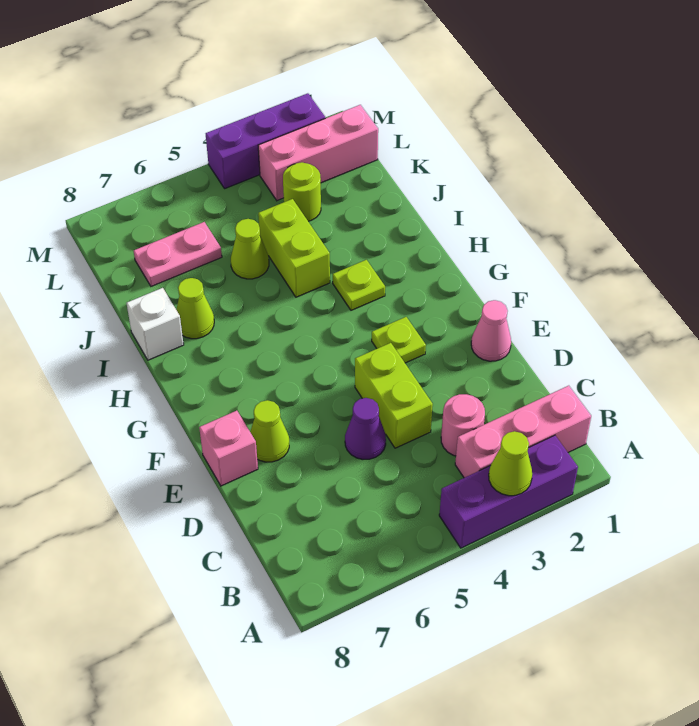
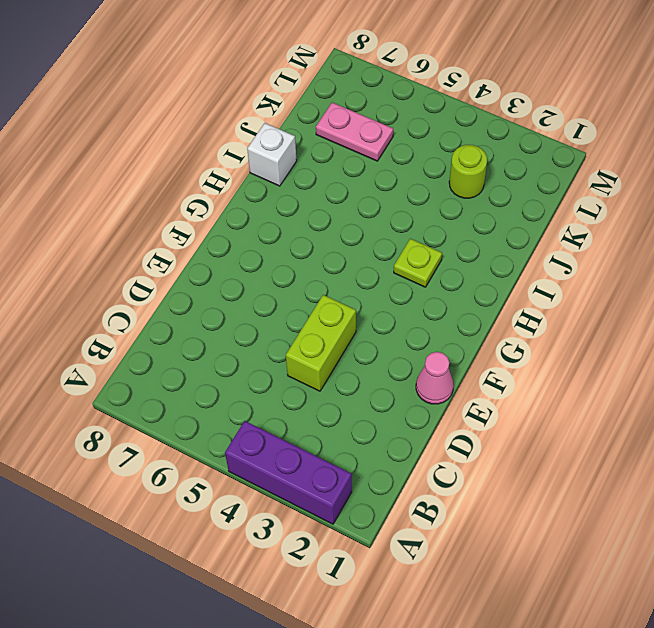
none -> pink 1x3 brick [455,386,591,478]
none -> pink 1x1 round brick [441,394,485,456]
none -> purple 1x1 cone [345,398,386,459]

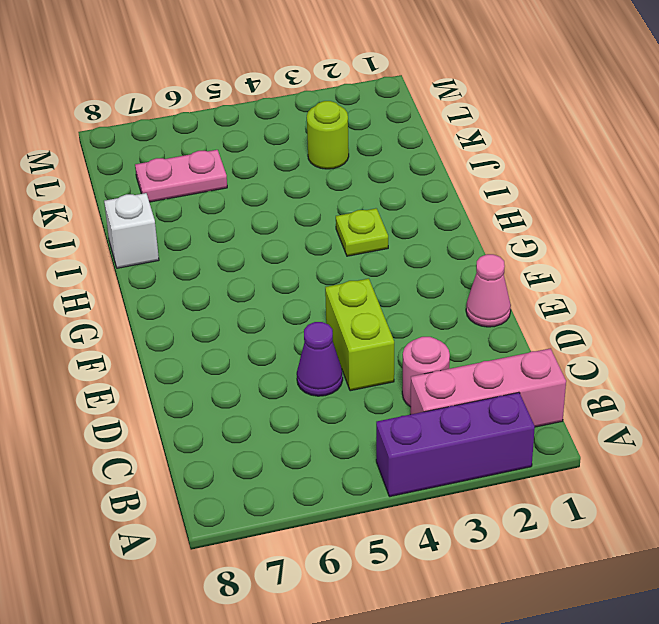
none -> lime 1x1 cone [250,400,289,462]
none -> pink 1x1 brick [199,411,258,486]
none -> lime 1x1 plate [372,317,426,363]

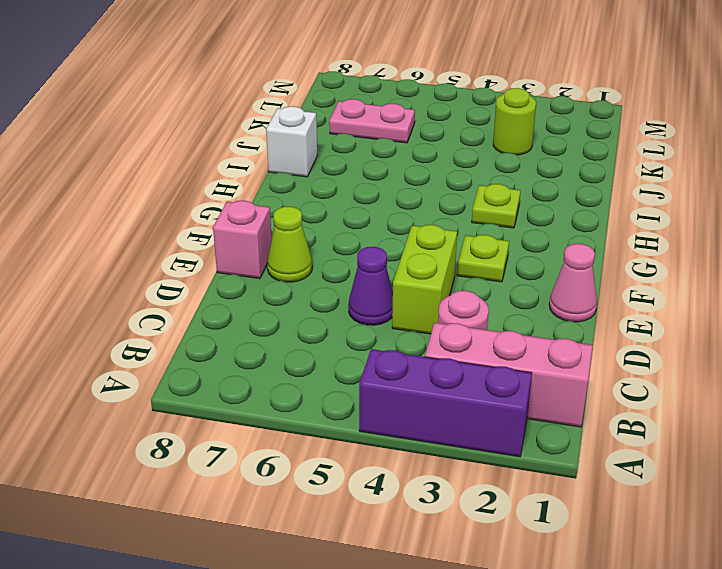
none -> lime 1x2 brick [258,199,330,297]
none -> lime 1x1 cone [176,278,214,339]
none -> lime 1x1 cone [231,219,269,279]

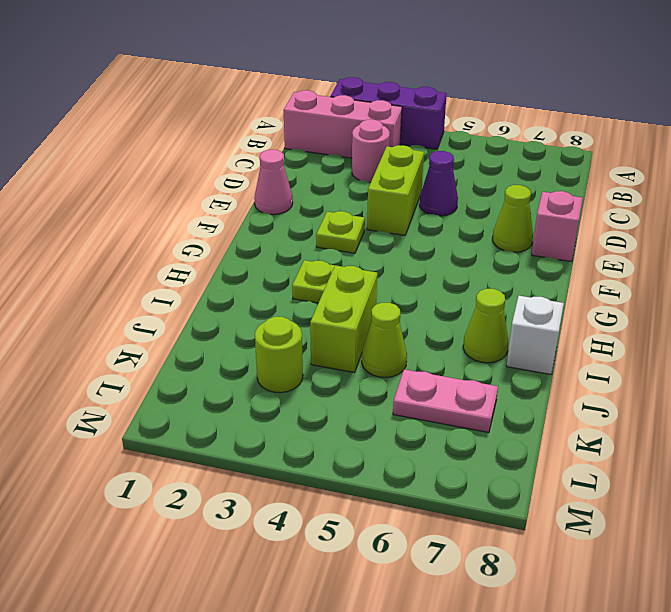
none -> pink 1x3 brick [258,105,378,201]
none -> purple 1x3 brick [206,93,325,188]
none -> lime 1x1 cone [489,431,532,496]

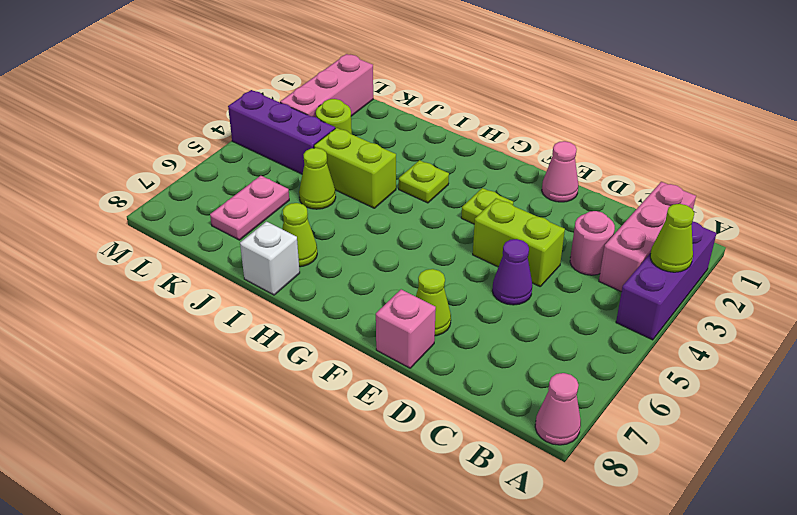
pink 1x1 cone [535,373,581,445] -> none
purple 1x3 brick [228,90,335,174] -> purple 1x3 brick turned to [206,93,325,188]

